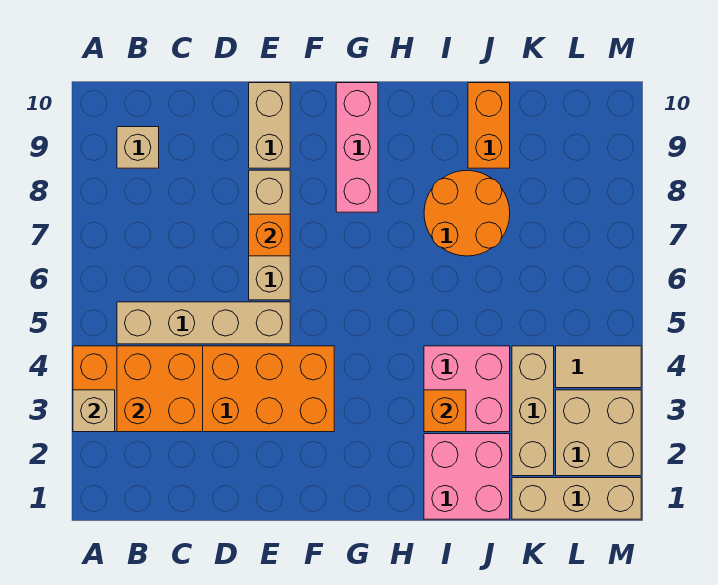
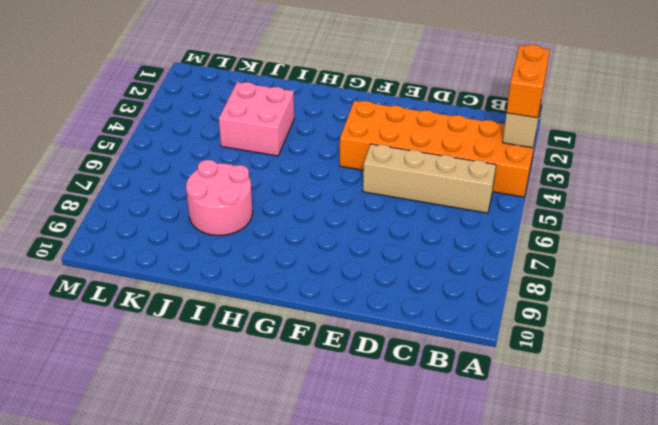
orange 1x2 brick [507,45,550,118] -> orange 1x2 brick moved to [468,83,510,168]
pink 2x2 round brick [186,160,253,235] -> orange 2x2 round brick [424,170,510,256]
none -> tan 1x1 brick [117,127,159,168]
none -> tan 1x3 brick [249,170,290,300]
none -> tan 1x2 brick [249,83,290,168]

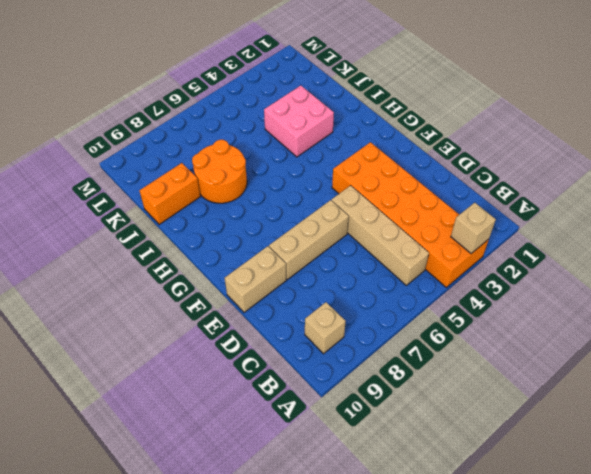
none -> pink 1x3 brick [336,83,378,212]
none -> pink 2x2 brick [424,434,510,519]
none -> tan 1x3 brick [512,478,641,519]

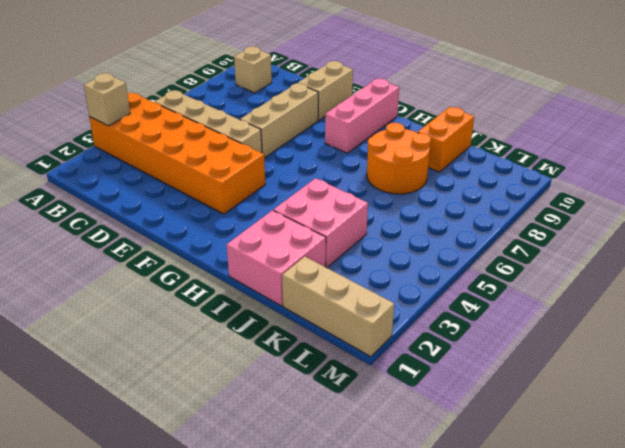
none -> tan 1x3 brick [512,346,554,476]
none -> tan 2x2 brick [556,390,641,476]
none -> tan 1x2 tile [556,346,641,388]

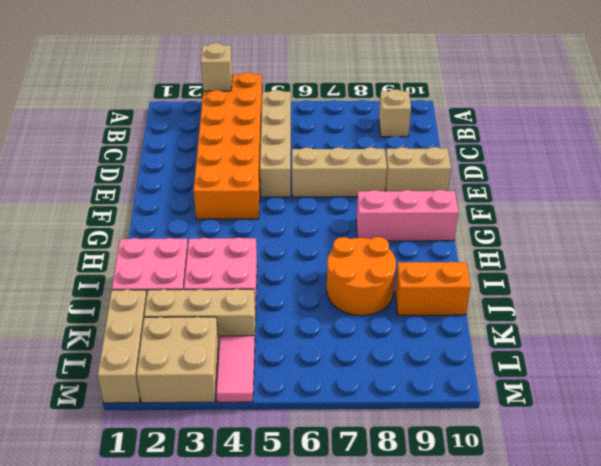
pink 1x2 tile [216,336,255,402] -> tan 1x2 tile [556,346,641,388]
none -> orange 2x2 brick [117,346,203,432]
none -> orange 1x1 brick [249,214,290,256]
none -> orange 1x1 brick [424,390,466,432]

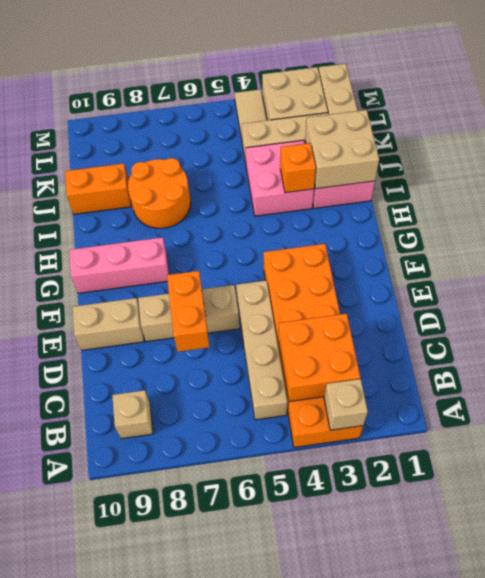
orange 1x2 brick [167,271,209,352] -> orange 1x1 brick [249,214,290,256]
tan 2x2 brick [305,110,379,189] -> none

